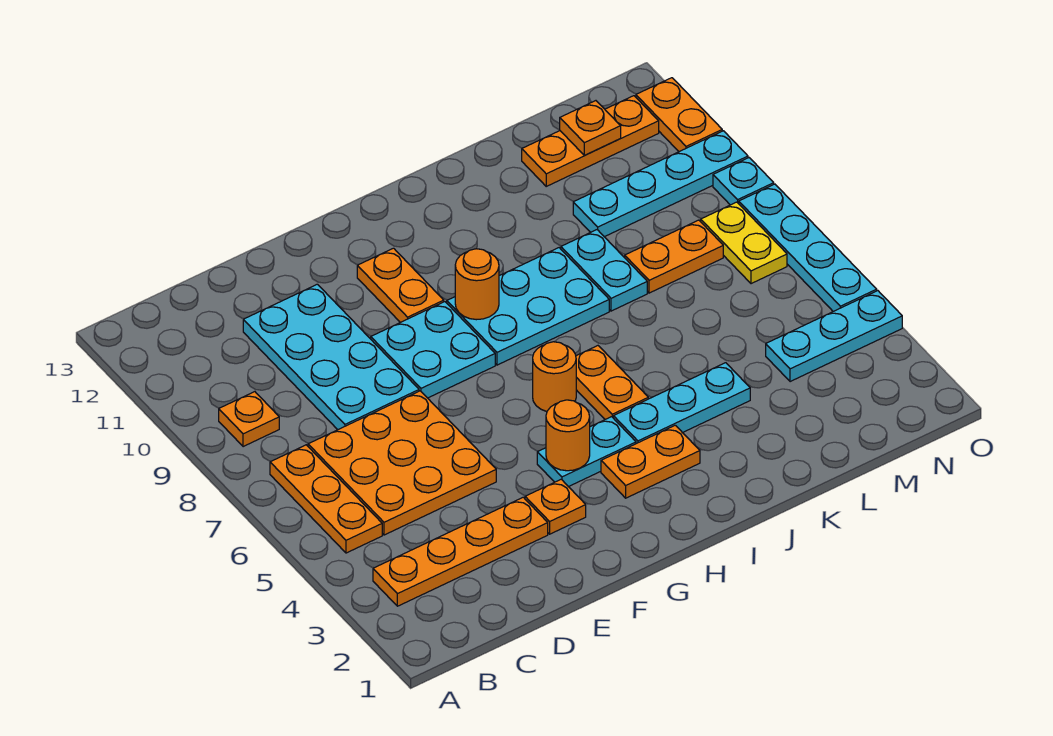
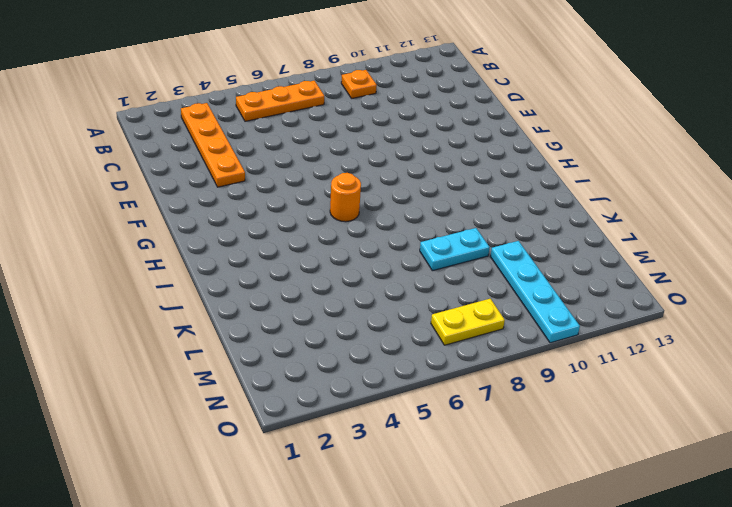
none -> orange 3x3 plate [308,391,496,535]
none -> cyan 2x4 plate [243,284,419,430]
none -> orange 1x1 plate [525,479,586,534]

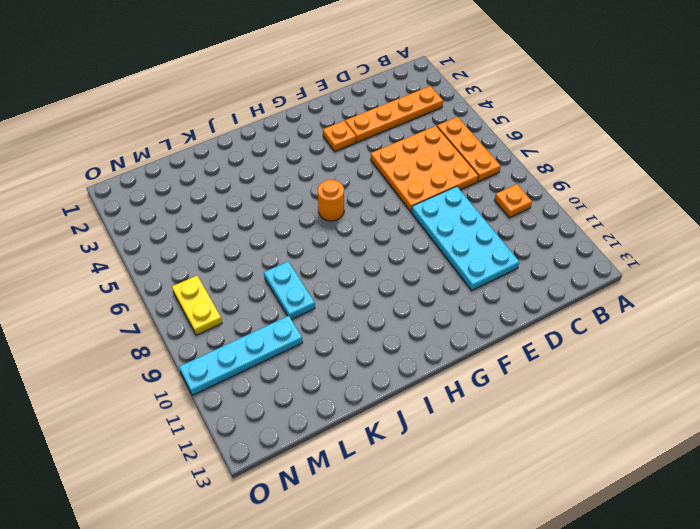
none -> cyan 2x2 plate [371,302,495,398]
none -> cyan 1x2 plate [537,417,636,487]
none -> orange 1x2 plate [357,248,444,322]

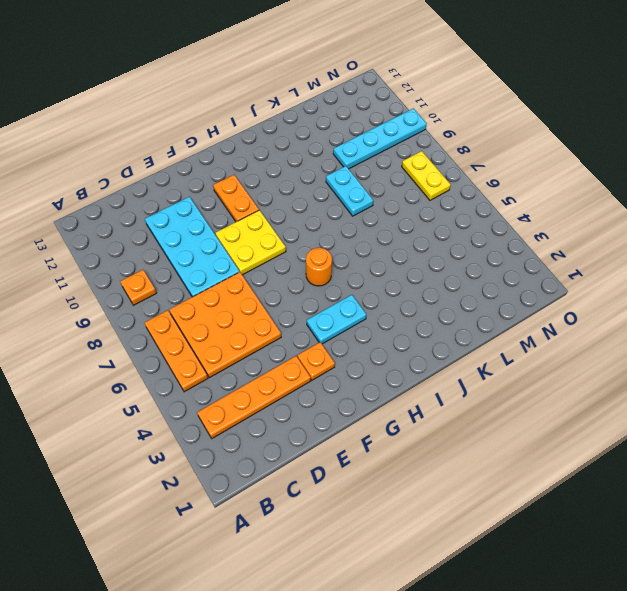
yellow 2x2 plate [215,210,286,275] -> cyan 2x2 plate [371,302,495,398]
none -> orange 1x2 plate [601,425,700,498]
none -> cyan 2x3 plate [447,248,609,365]
none -> cyan 1x3 plate [613,363,750,444]

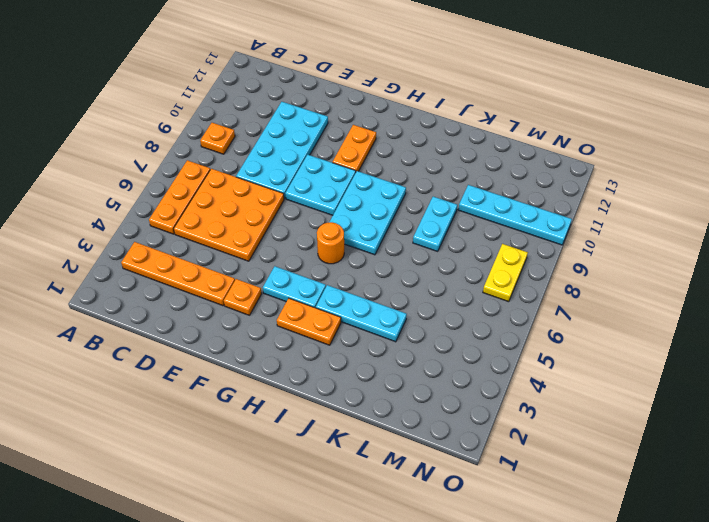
cyan 2x3 plate [330,171,406,255] -> cyan 2x3 plate turned to [447,248,609,365]
none -> orange 1x2 plate [576,346,648,419]
none -> orange 1x2 plate [625,220,723,293]
none -> orange 1x3 plate [522,96,659,186]

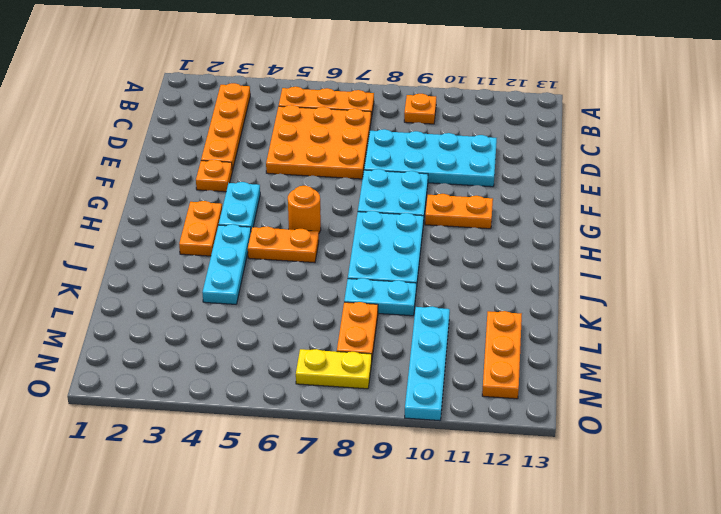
none -> cyan 1x3 plate [766,291,902,382]
none -> cyan 1x4 plate [739,184,877,311]
none -> cyan 1x1 plate [713,158,774,205]

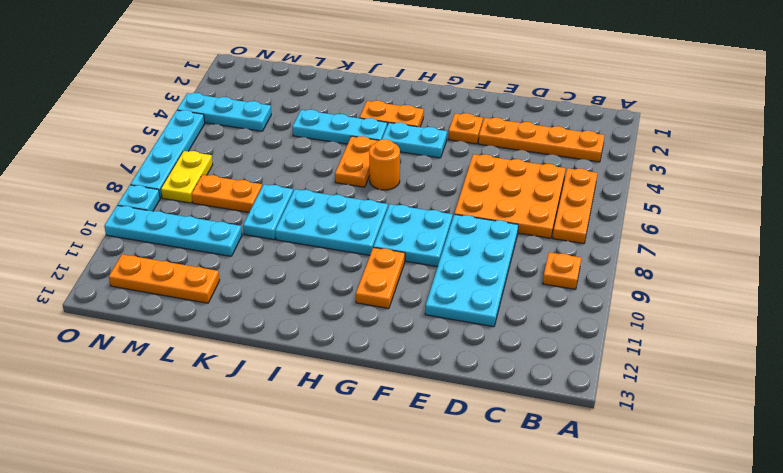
none -> orange 1x2 plate [636,78,722,152]
none -> orange 1x1 round brick [546,400,590,471]
none -> orange 1x1 round brick [455,249,499,320]

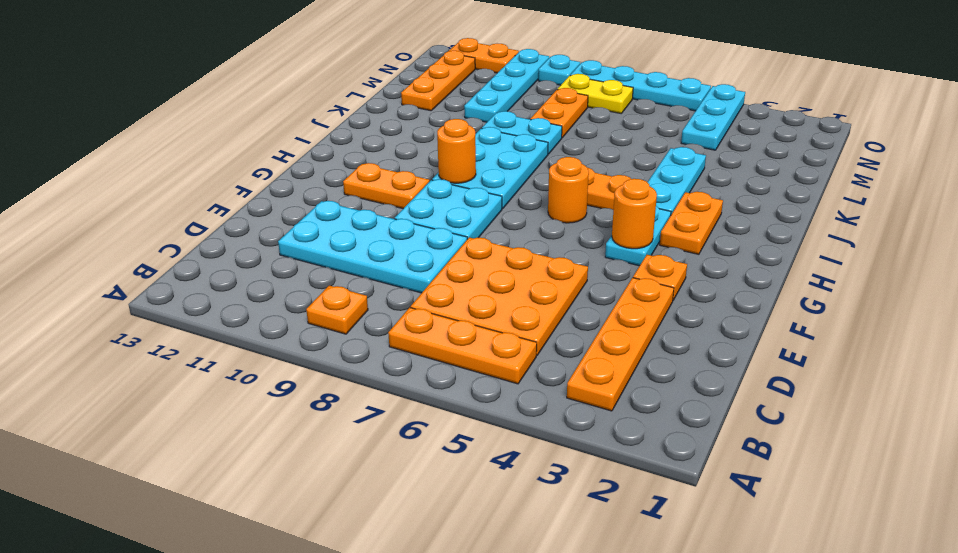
none -> orange 1x1 plate [560,101,621,155]

